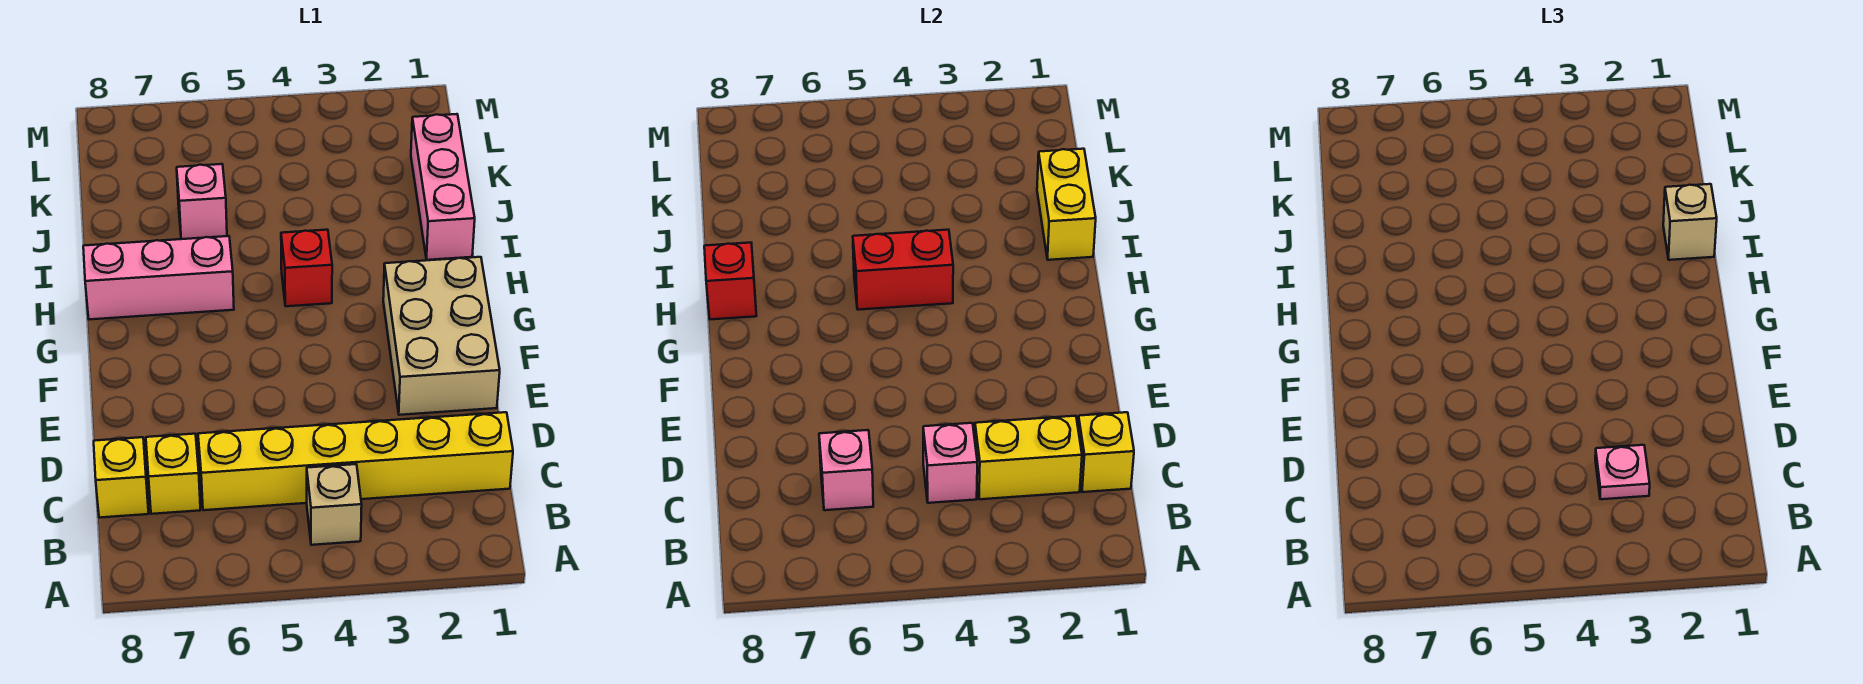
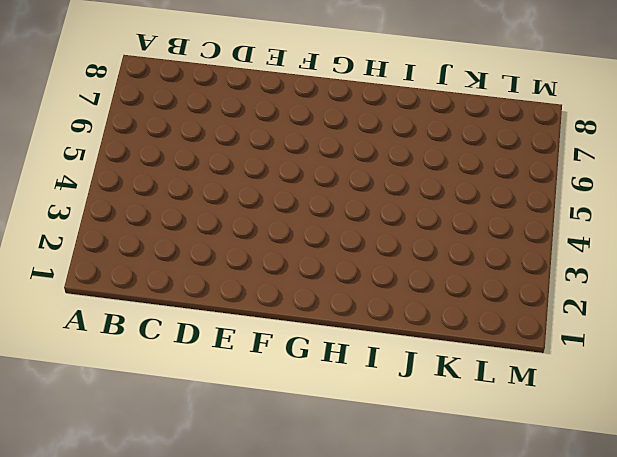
none -> tan 1x1 brick [307,464,362,545]
none -> yellow 1x6 brick [198,412,513,510]
none -> yellow 1x1 brick [146,434,200,514]

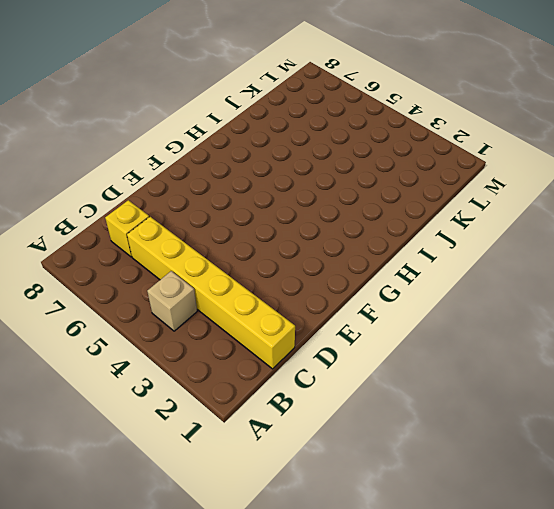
none -> yellow 1x1 brick [94,437,149,518]
none -> tan 2x3 brick [383,257,500,415]
none -> red 1x1 brick [281,230,332,306]

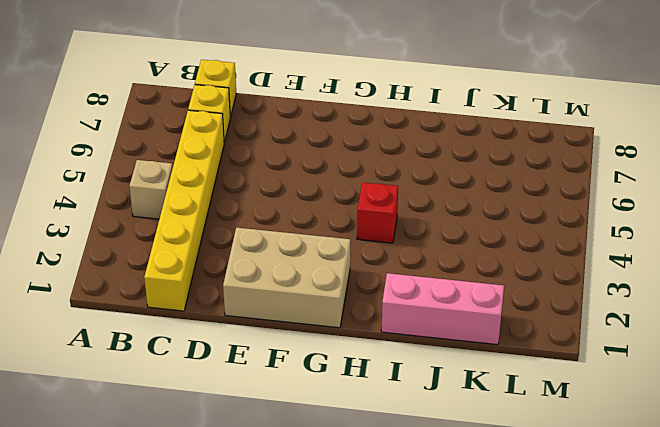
none -> pink 1x3 brick [83,236,234,319]
none -> pink 1x1 brick [177,164,227,239]
none -> yellow 1x1 brick [1078,412,1134,492]

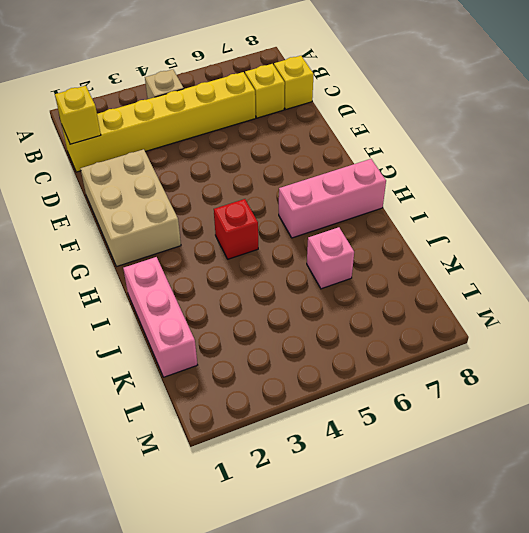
none -> yellow 1x2 brick [975,416,1082,499]
none -> pink 1x1 brick [923,423,977,503]
none -> pink 1x1 brick [819,430,873,510]

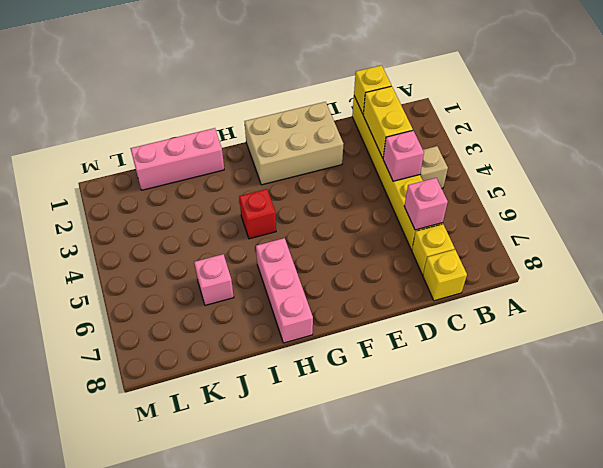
none -> red 1x2 brick [853,230,953,310]
none -> red 1x1 brick [704,243,756,319]
none -> yellow 1x2 brick [1037,149,1096,260]

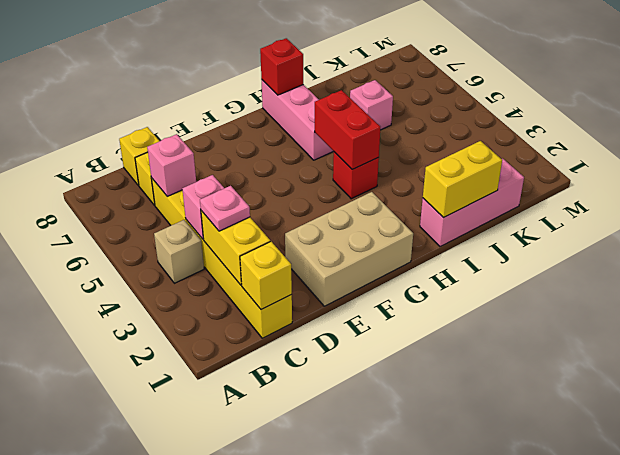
none -> tan 1x1 brick [1663,184,1717,260]

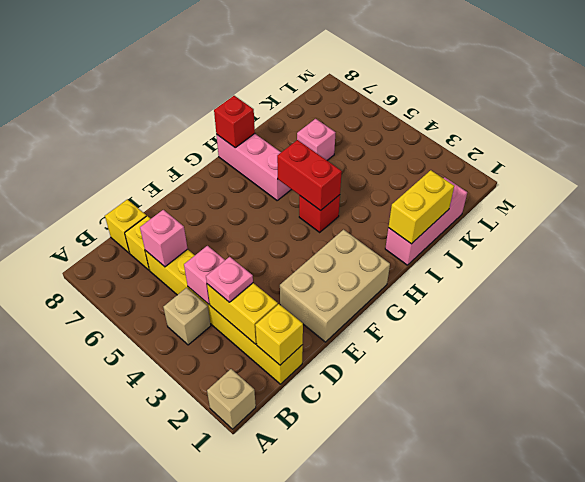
tan 1x1 brick [207,369,256,429] -> tan 1x1 brick moved to [1663,184,1717,260]

